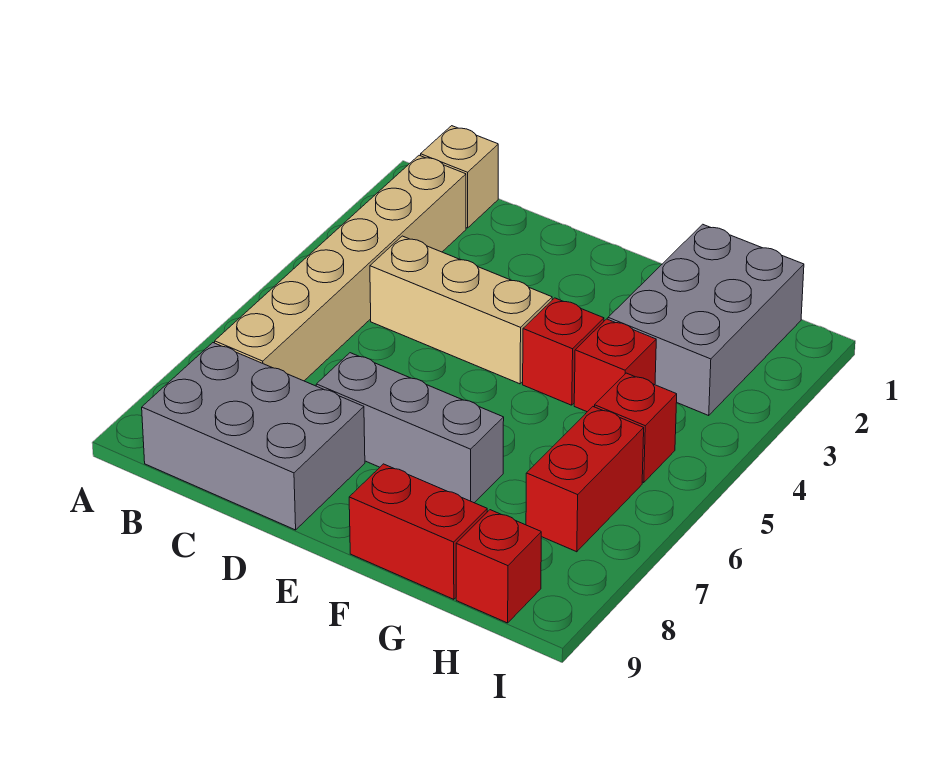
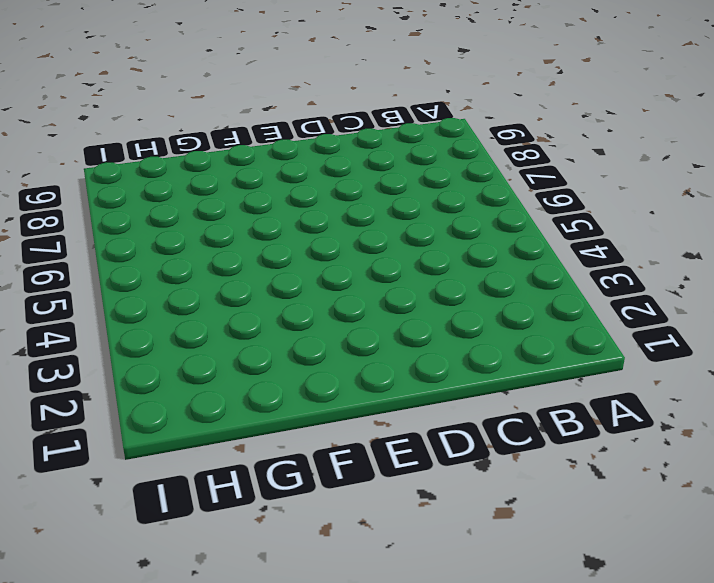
none -> tan 1x1 brick [421,126,498,228]
none -> tan 1x6 brick [215,155,466,381]
none -> grey 2x3 brick [142,343,365,530]

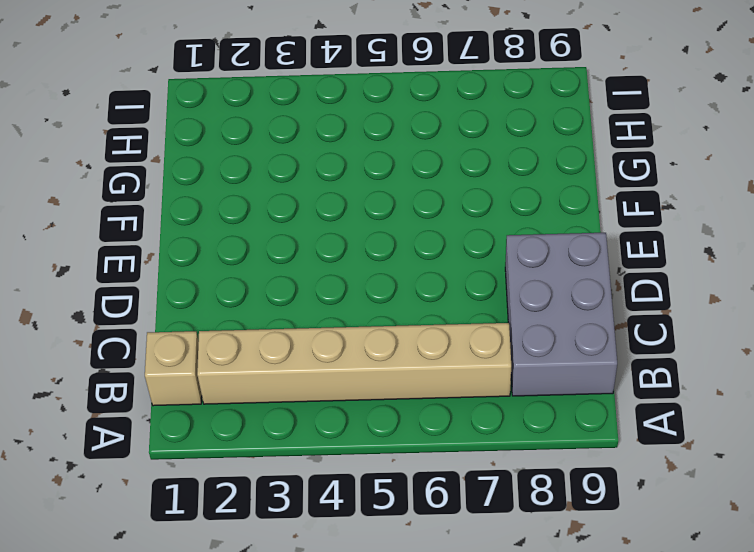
none -> tan 1x3 brick [370,236,552,384]
none -> grey 1x3 brick [316,353,504,503]
none -> red 1x1 brick [523,298,604,405]

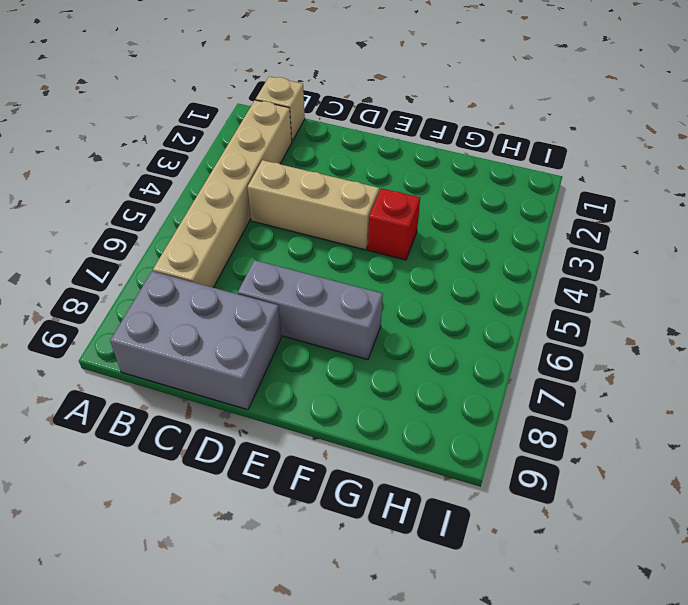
none -> red 1x2 brick [349,464,487,599]
none -> grey 2x3 brick [608,224,804,415]
none -> red 1x1 brick [574,319,656,412]

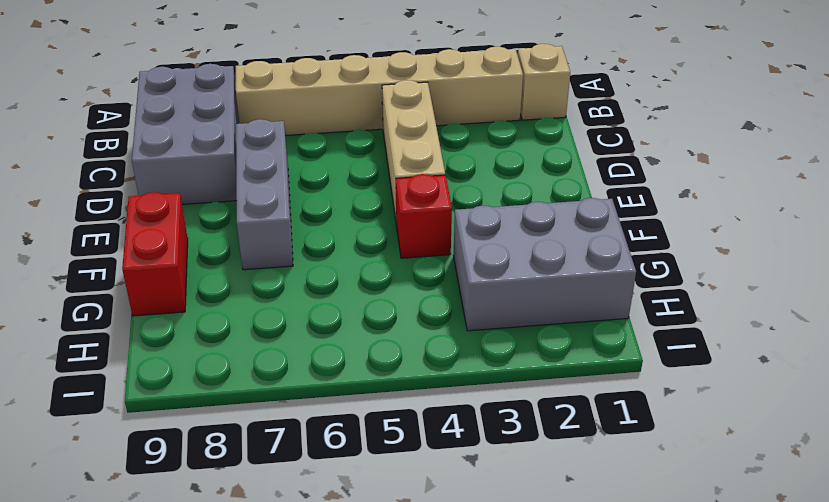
none -> red 1x1 brick [574,319,656,412]
none -> red 1x1 brick [595,373,677,482]
none -> red 1x2 brick [526,407,644,552]

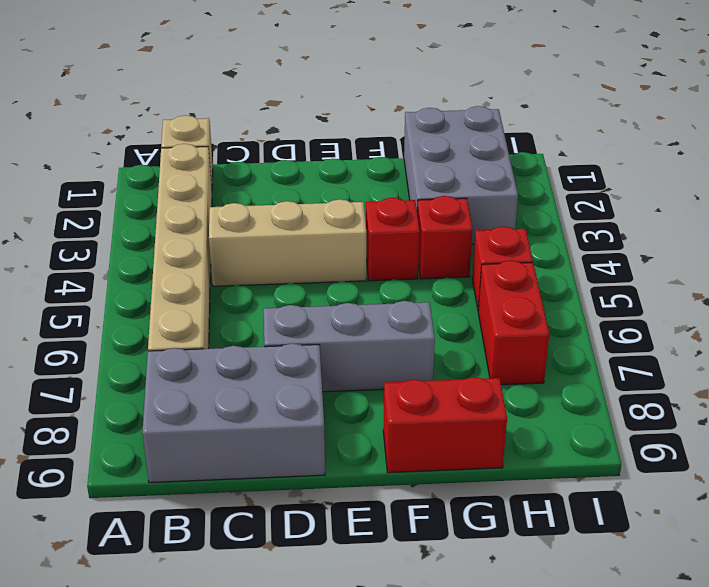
none -> red 1x1 brick [456,510,541,623]

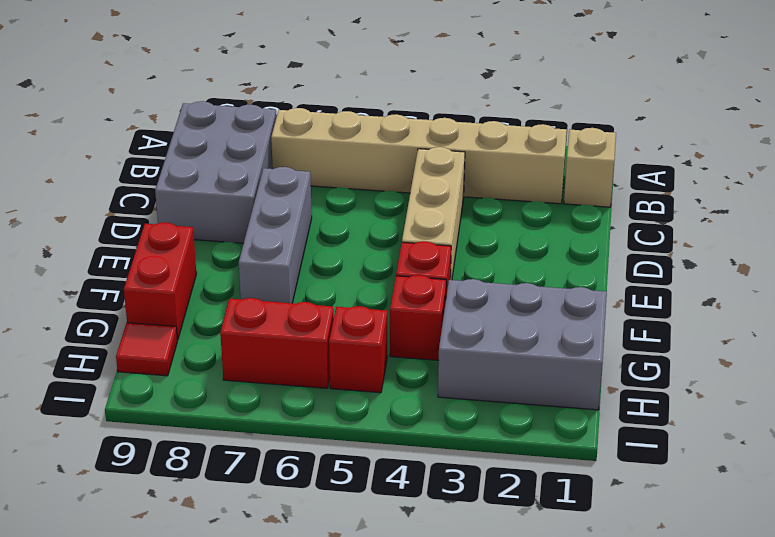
red 1x1 tile [116,323,177,376] -> red 1x1 brick [456,510,541,623]

